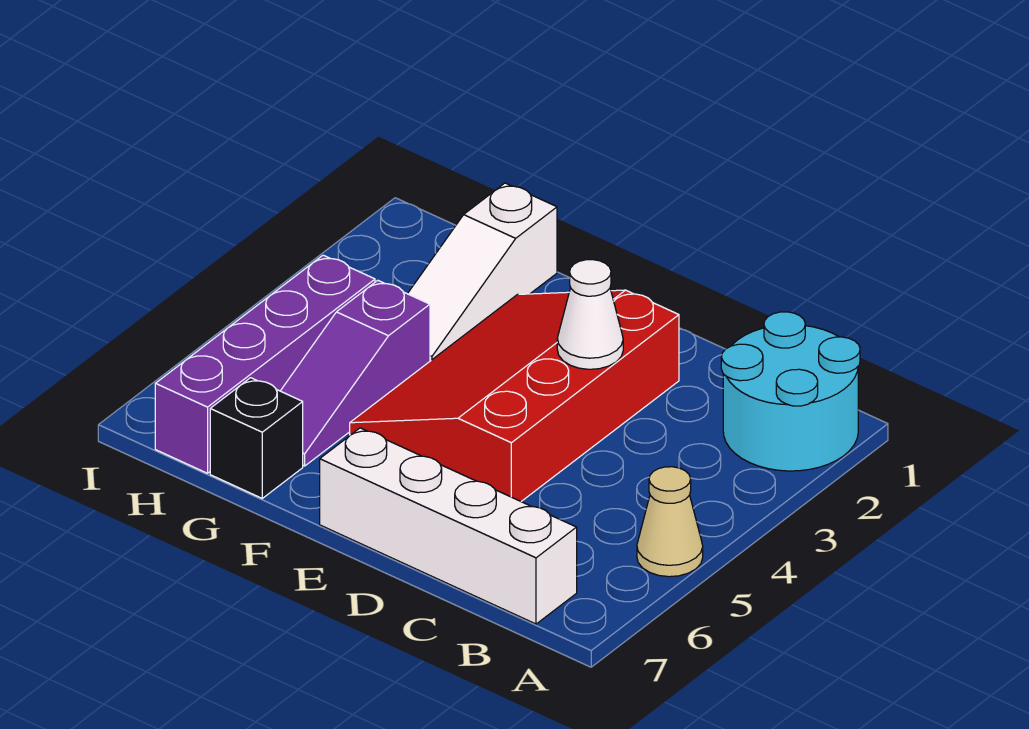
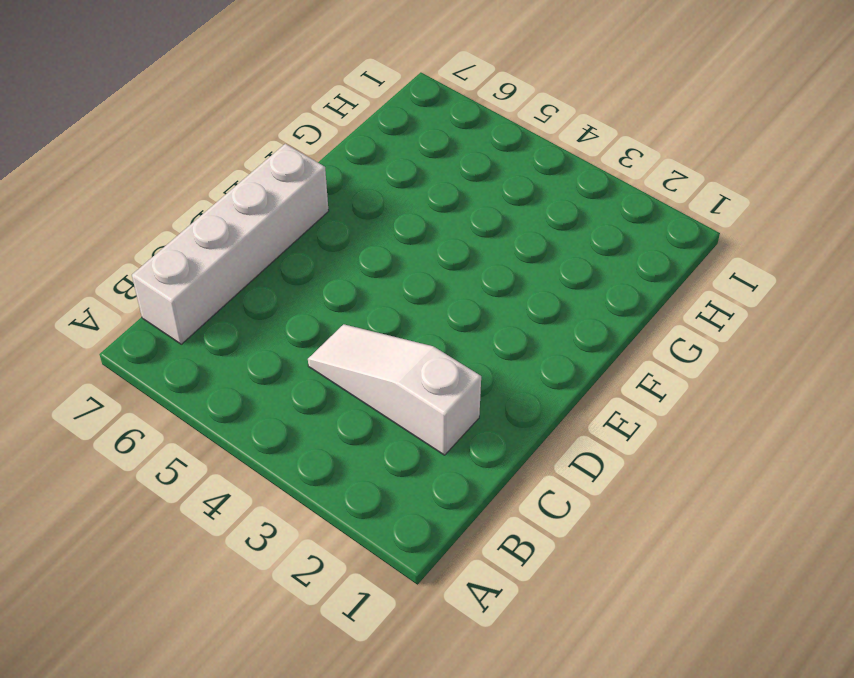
white 1x3 slope [308,324,481,455] -> white 1x3 slope moved to [408,183,557,361]
none -> cyan 2x2 round brick [721,312,860,471]
none -> tan 1x1 cone [637,467,703,577]

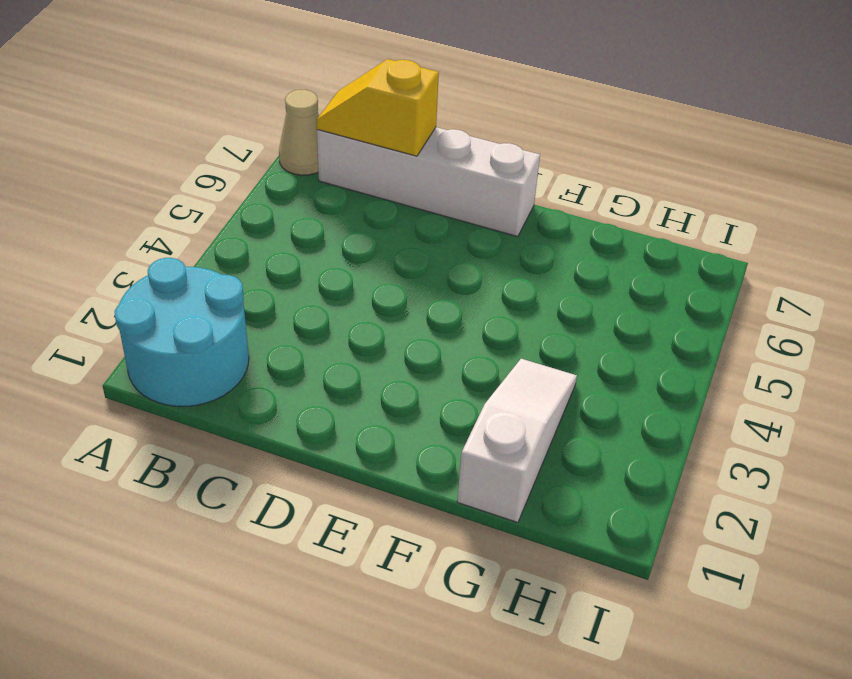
tan 1x1 cone [279,90,319,175] -> tan 1x1 cone moved to [637,467,703,577]
yellow 1x2 slope [317,59,439,156] -> none
none -> red 3x4 slope [350,290,679,501]
none -> purple 1x3 slope [281,280,430,466]

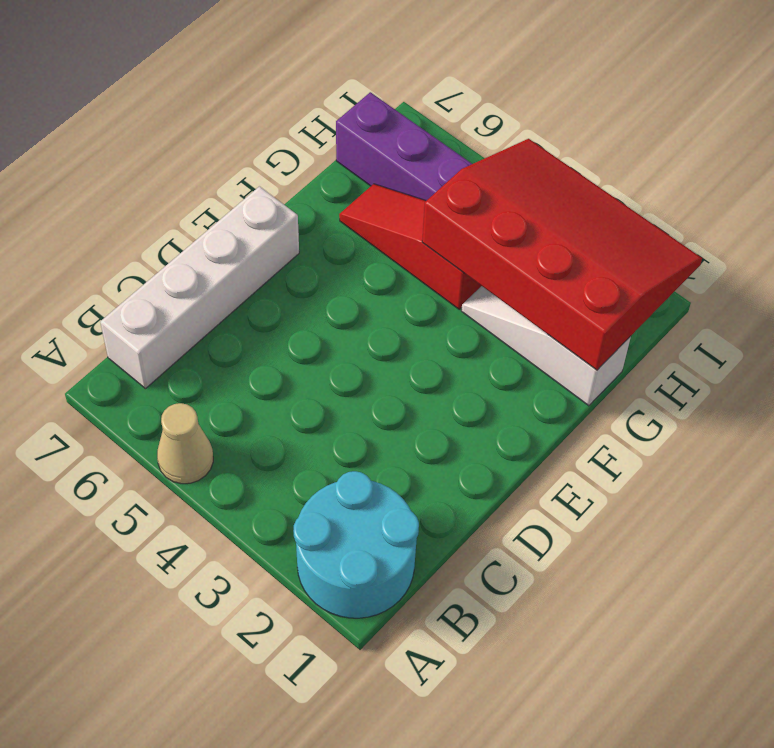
red 3x4 slope [422,139,702,370] -> red 3x4 slope moved to [350,290,679,501]
red 1x3 slope [339,184,481,309] -> purple 1x3 slope [281,280,430,466]
none -> black 1x1 brick [210,378,303,498]
none -> white 1x1 cone [557,260,623,369]

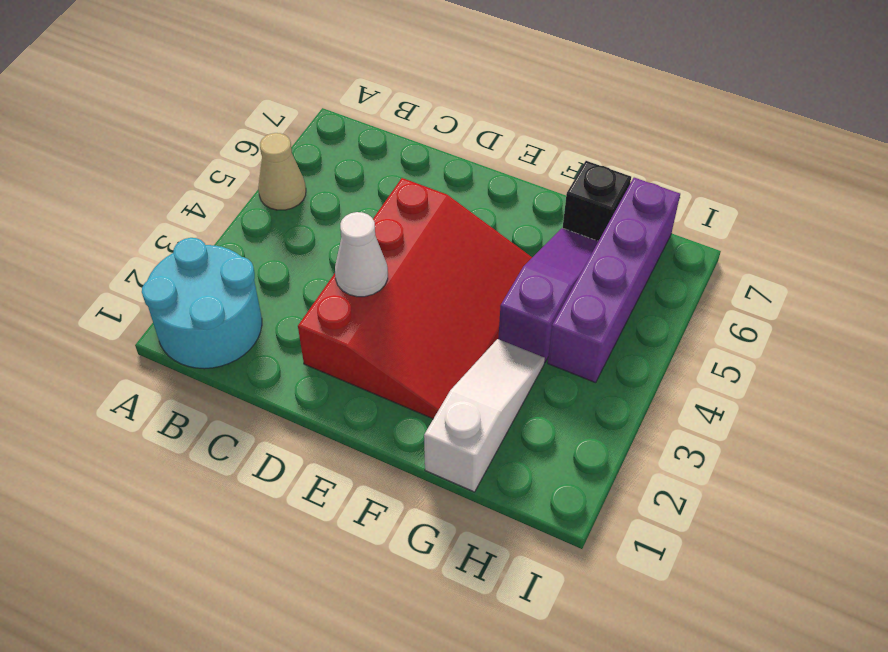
none -> white 1x4 brick [320,428,577,624]

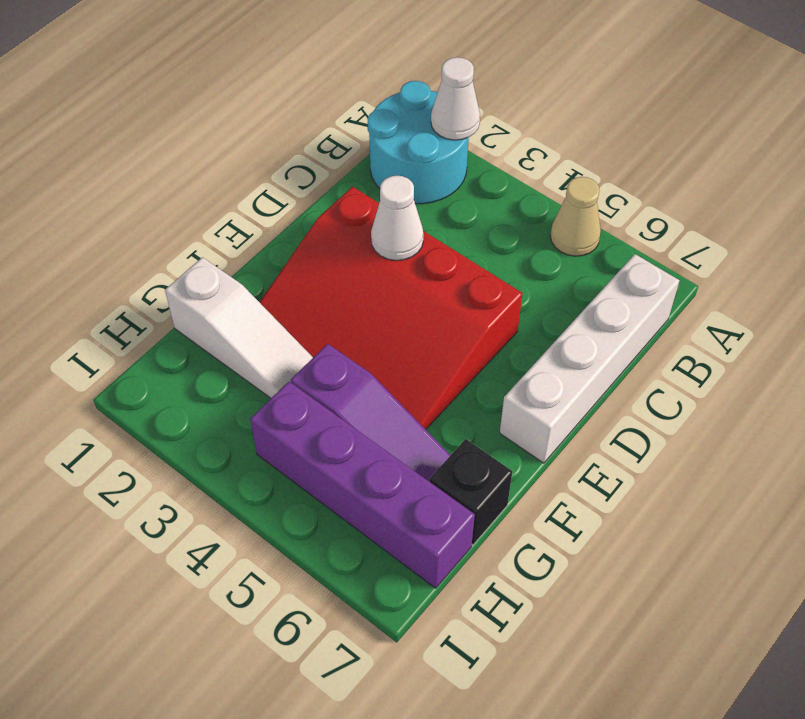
white 1x1 cone [431,57,480,140] -> none

